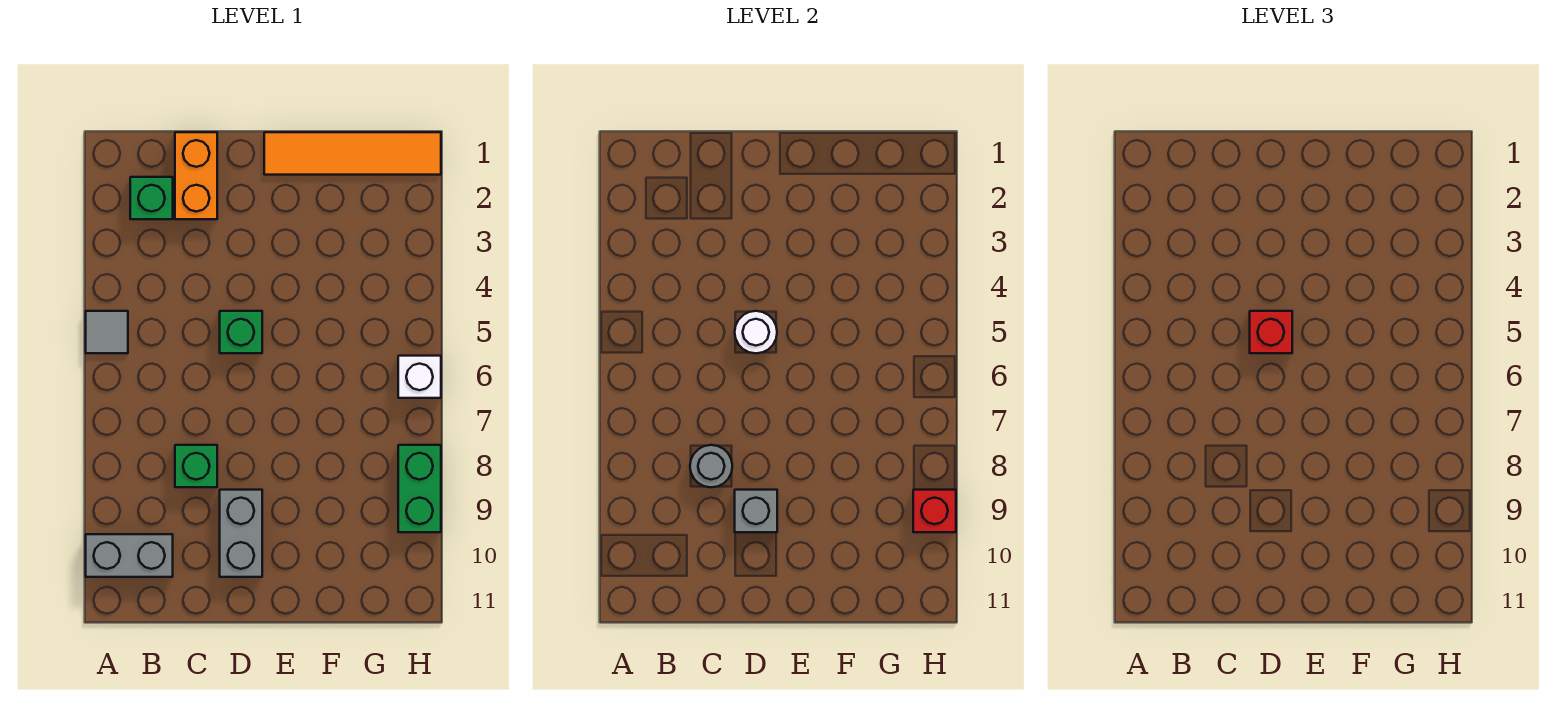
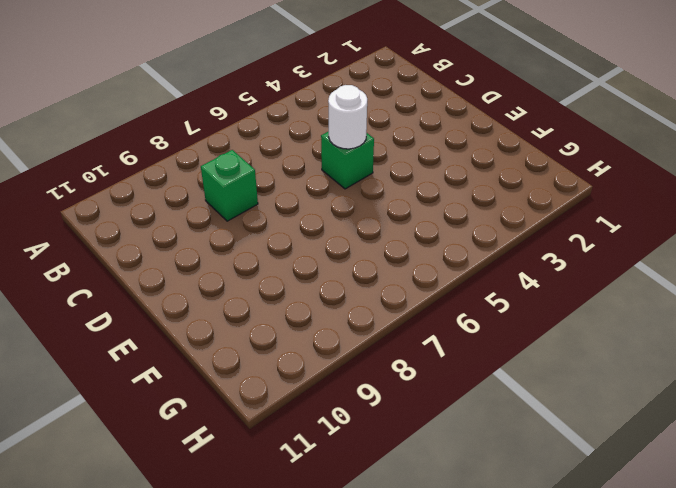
none -> grey 1x1 tile [86,311,128,353]
none -> grey 1x2 brick [86,534,173,577]
none -> green 1x1 brick [130,177,173,219]

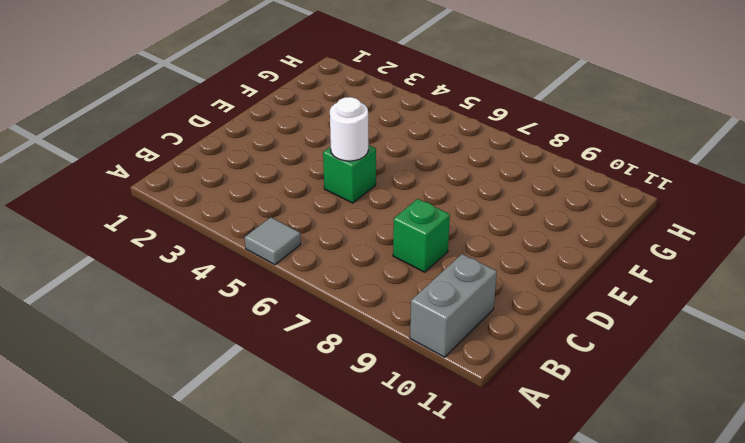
none -> green 1x1 brick [130,177,173,219]
none -> orange 1x2 brick [175,132,217,219]
none -> grey 1x2 brick [220,490,262,577]

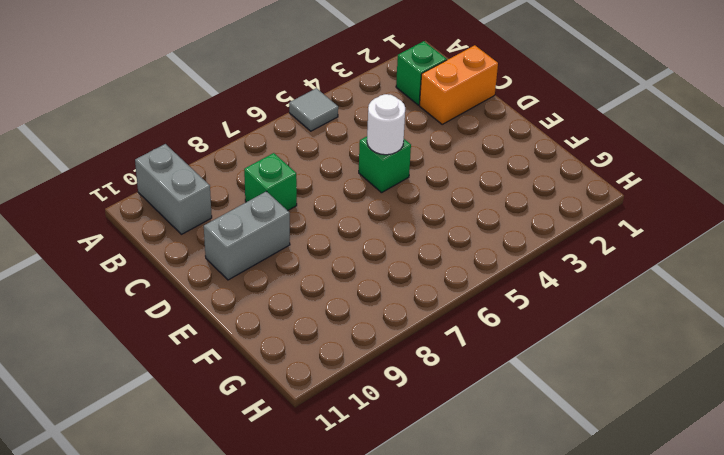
none -> orange 1x4 tile [264,132,441,175]
none -> white 1x1 brick [398,356,441,398]
none -> green 1x2 brick [398,445,441,532]

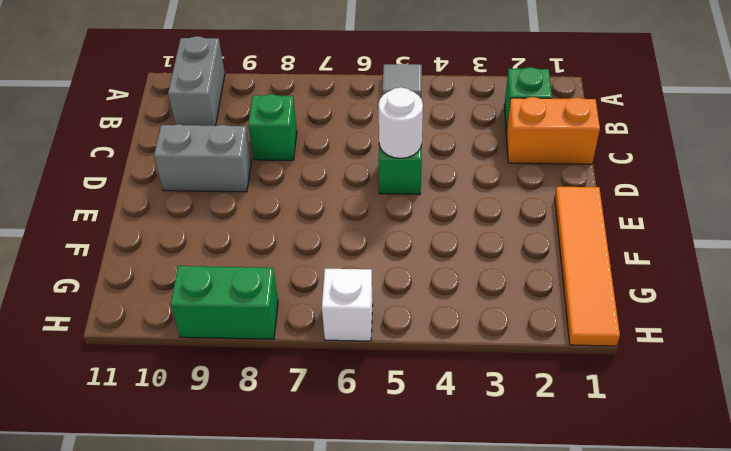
none -> grey 1x1 round brick [690,445,732,487]
none -> grey 1x1 brick [735,490,777,532]
none -> red 1x1 brick [913,490,956,532]

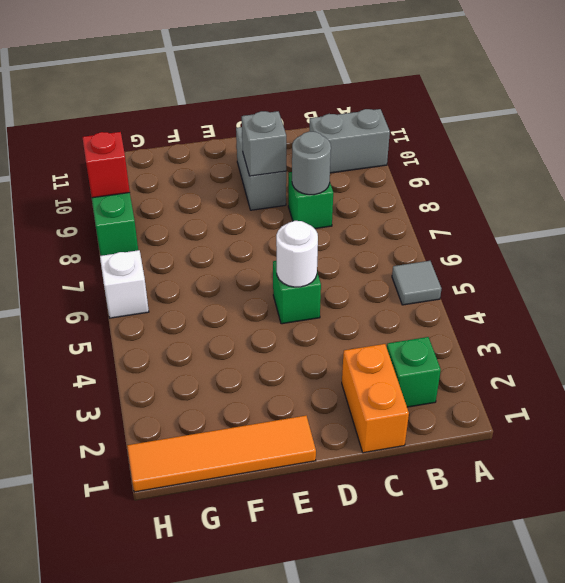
none -> red 1x1 brick [1250,311,1292,353]

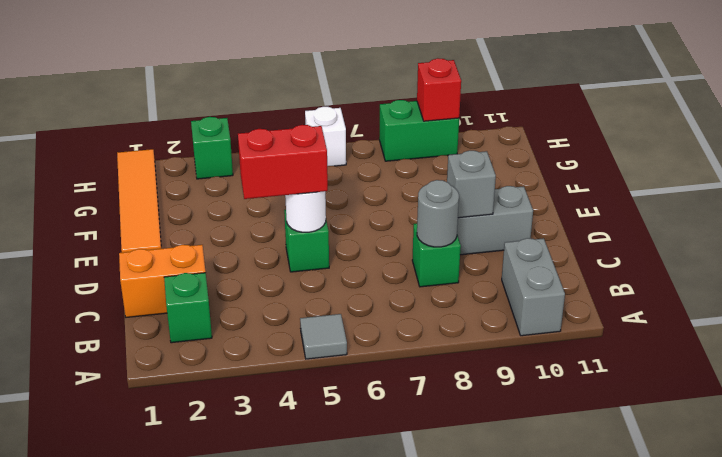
red 1x2 brick [238,125,328,199] -> red 1x1 brick [1250,311,1292,353]
green 1x1 brick [191,117,233,179] -> none

